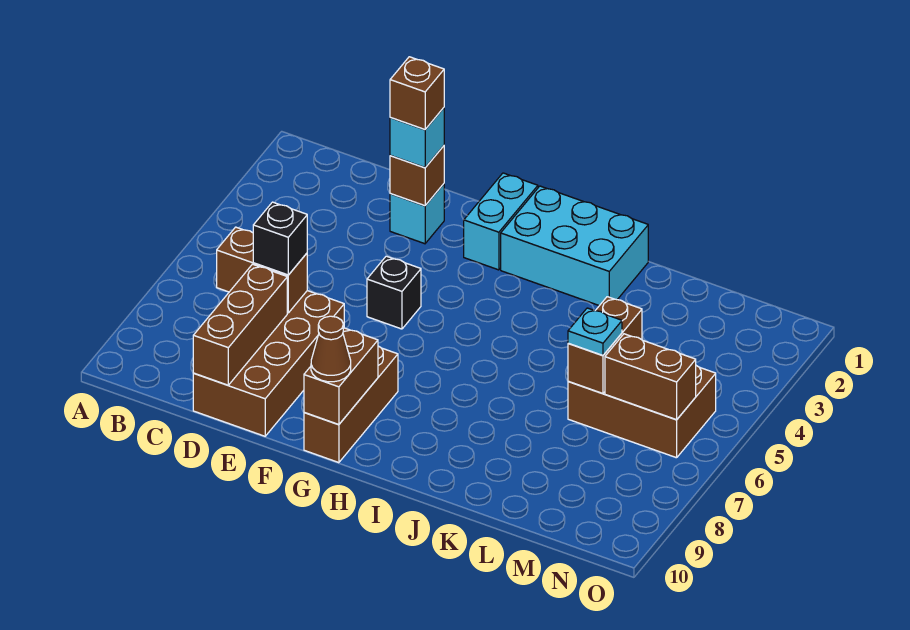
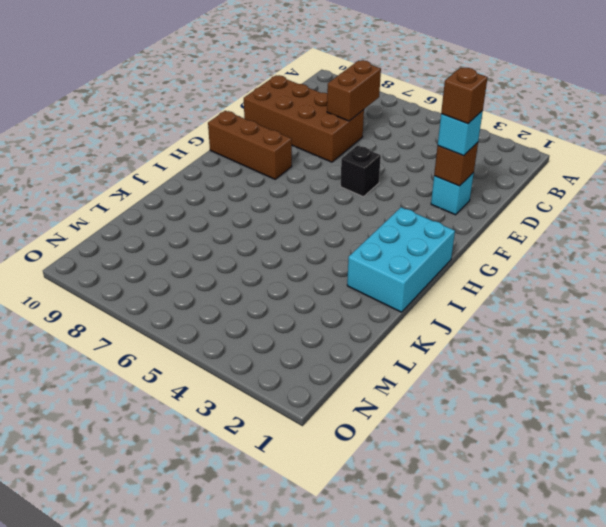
none -> cyan 1x2 brick [464,173,538,270]
none -> brown 2x3 brick [568,366,716,458]
none -> brown 1x3 brick [193,264,287,385]

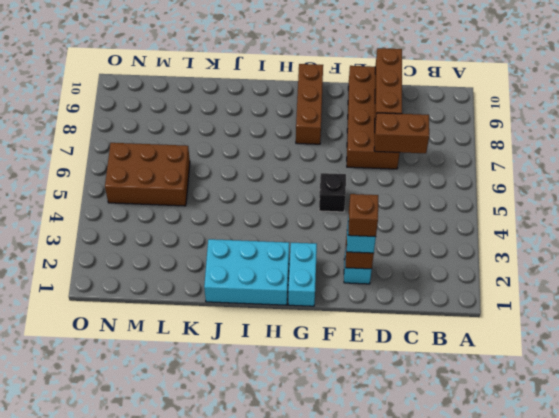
none -> brown 1x2 brick [304,328,378,424]
none -> brown 1x2 brick [568,297,642,394]
none -> brown 1x2 brick [605,334,696,420]

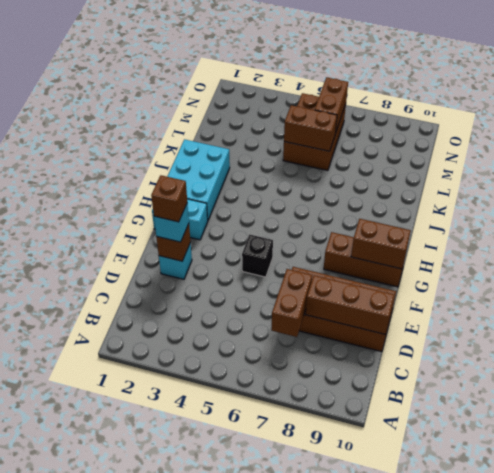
none -> black 1x1 brick [253,202,307,275]
none -> brown 1x1 cone [311,316,351,382]
none -> cyan 1x1 plate [568,308,622,356]

